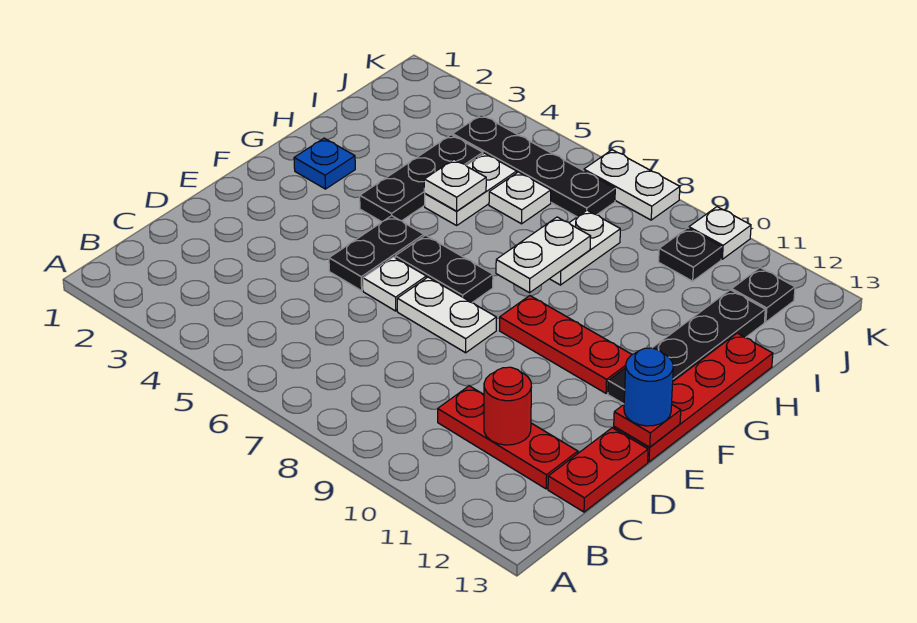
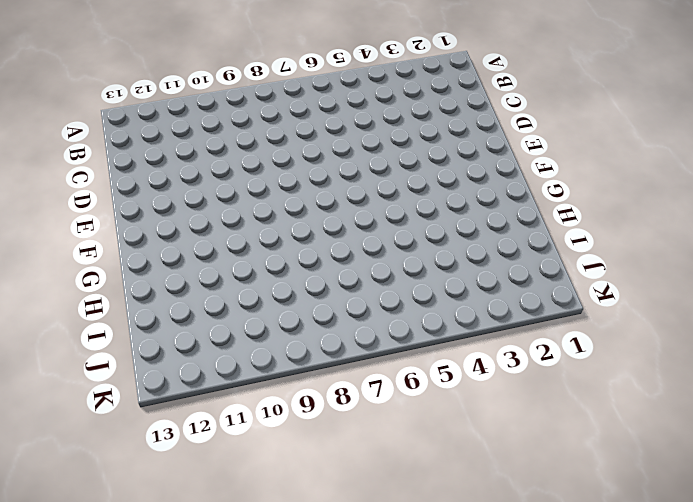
none -> red 1x3 plate [438,386,578,489]
none -> red 1x2 plate [548,428,648,512]
none -> black 1x2 plate [329,216,424,291]

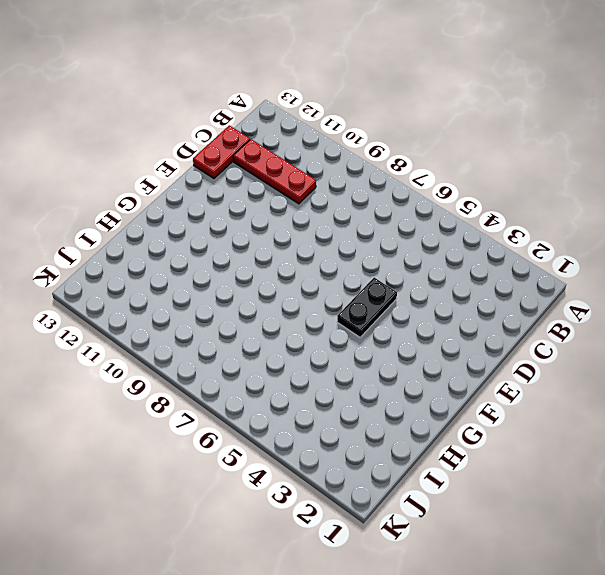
none -> white 1x1 plate [363,257,426,311]
none -> white 1x2 plate [397,277,496,353]
none -> red 1x4 plate [614,333,773,462]

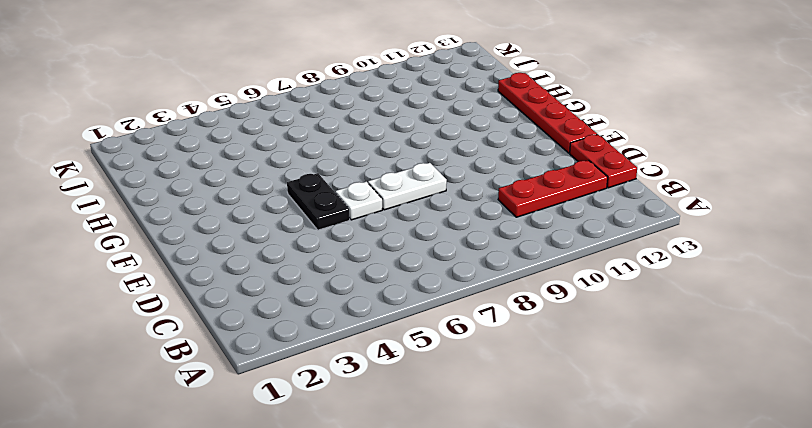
none -> black 1x2 plate [395,235,493,303]
none -> red 1x3 plate [500,296,632,393]
none -> black 1x4 plate [608,290,765,404]

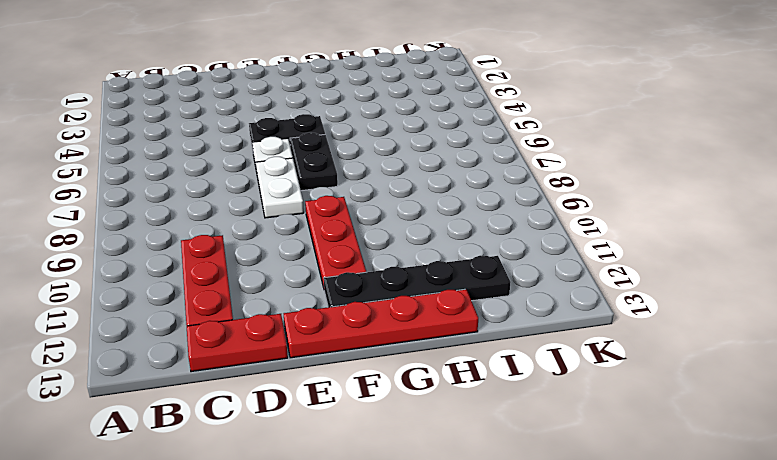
none -> blue 1x1 plate [294,138,355,189]
none -> black 1x3 plate [360,135,483,222]
none -> white 1x2 plate [425,153,517,225]

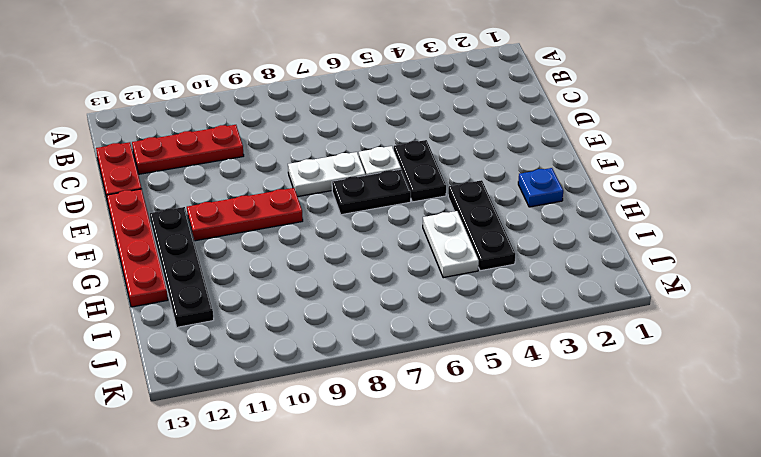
none -> white 1x2 plate [550,210,620,285]
none -> white 1x1 plate [489,172,551,224]
none -> black 1x4 plate [453,115,615,217]

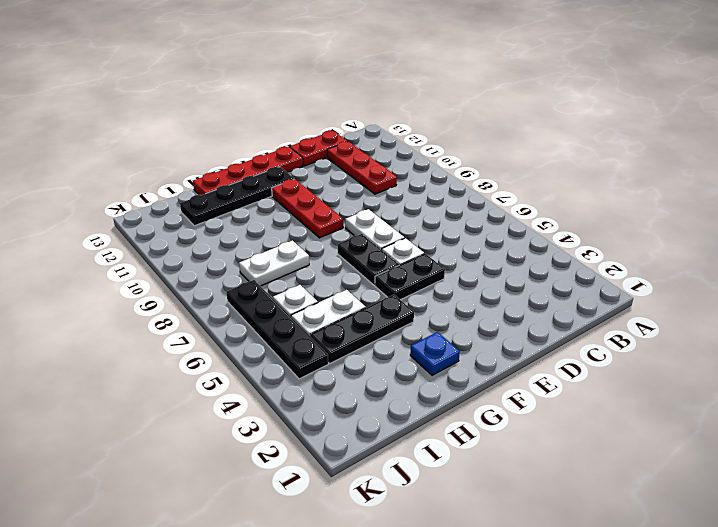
none -> black 1x1 plate [659,228,722,281]
none -> black 1x1 plate [732,268,795,322]
none -> white 1x2 plate [584,150,680,220]

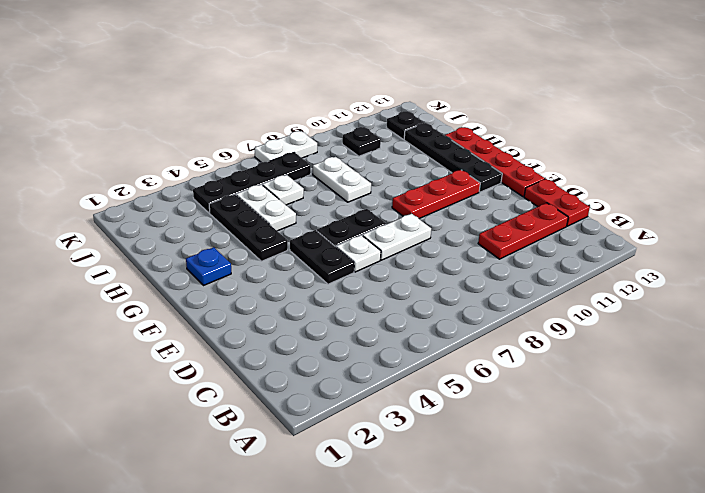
none -> white 1x1 plate [689,207,751,259]
none -> red 1x1 round brick [484,367,531,445]
none -> red 1x1 plate [614,404,681,447]

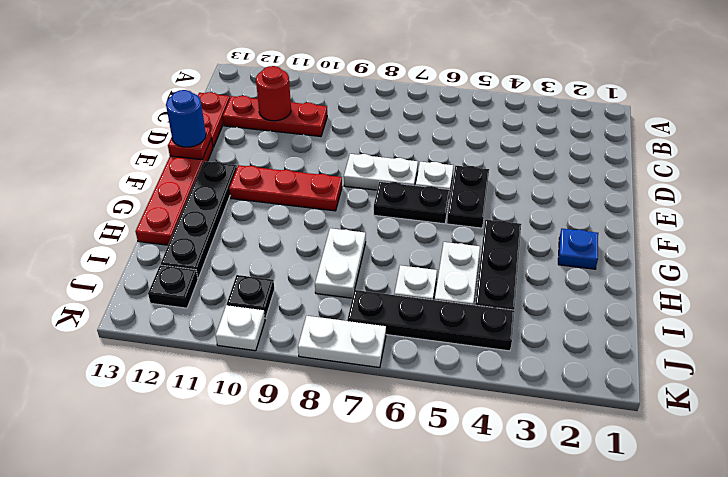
none -> white 1x2 plate [496,217,591,293]
none -> white 1x1 plate [424,160,486,211]

